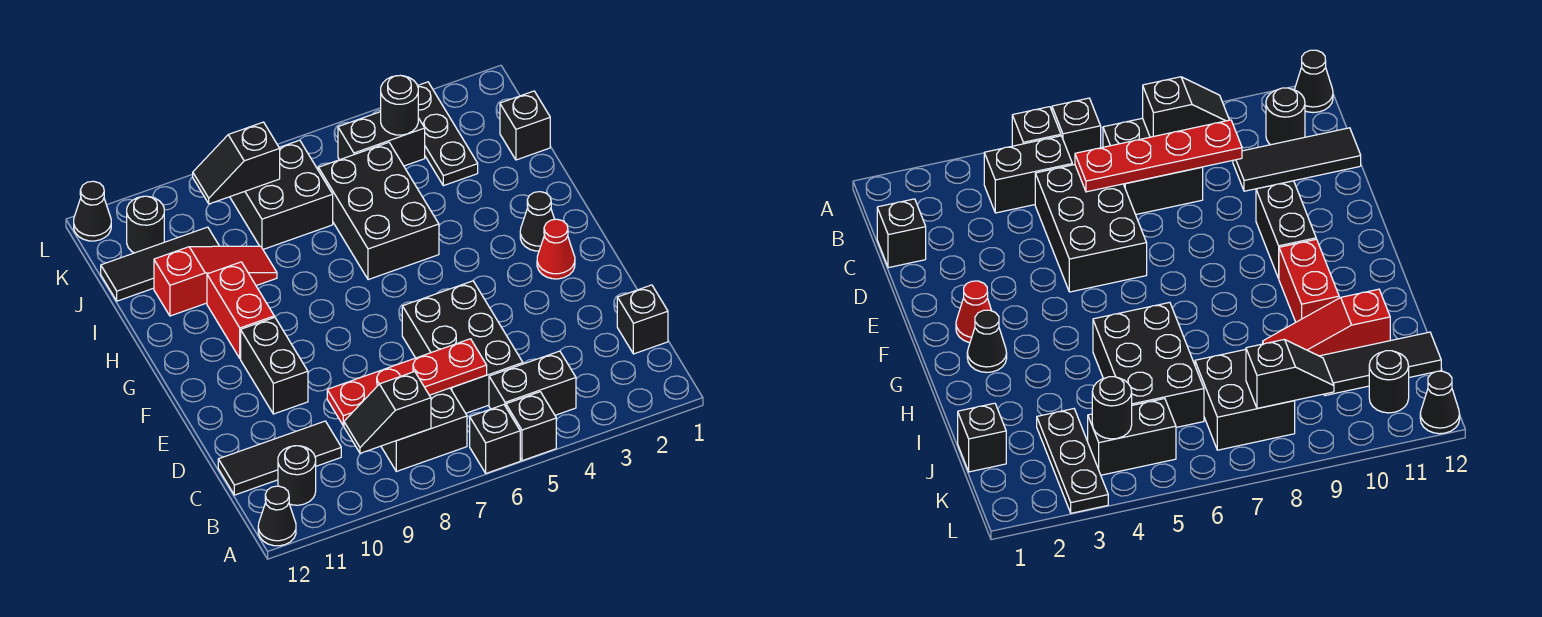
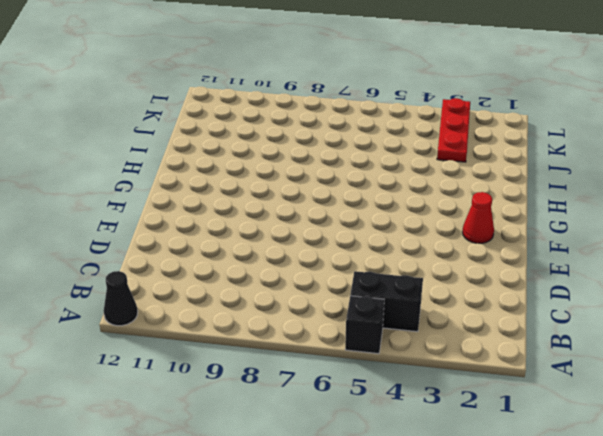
red 1x3 plate [437,98,470,162] -> black 1x3 plate [418,82,478,186]
none -> black 1x1 brick [470,405,520,473]
none -> black 2x2 brick [381,388,467,471]
none -> black 1x1 round brick [278,446,316,505]

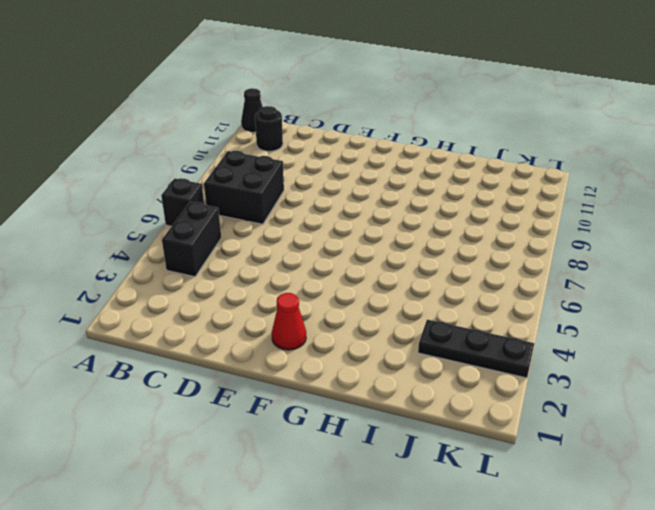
none -> black 1x1 brick [506,392,556,461]
none -> black 1x1 brick [617,285,668,354]
none -> black 2x3 brick [402,281,523,413]

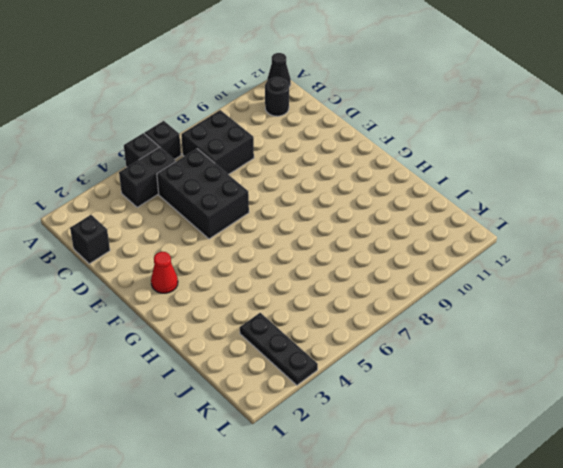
none -> black 1x3 tile [218,421,341,495]
none -> black 1x2 brick [241,317,308,414]
none -> black 1x1 cone [520,192,555,251]

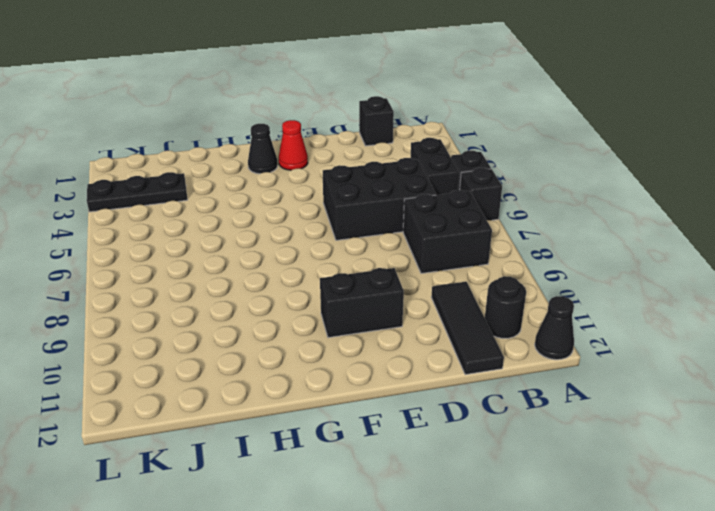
none -> red 1x2 brick [207,262,274,358]
none -> black 2x3 brick [318,142,439,280]
none -> red 1x3 slope [154,246,277,316]

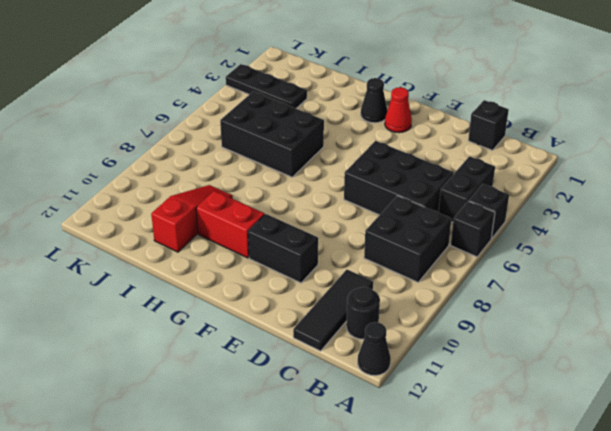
none -> black 1x1 brick [500,91,550,160]
none -> black 2x2 brick [230,140,333,249]
none -> black 1x3 tile [101,227,219,301]

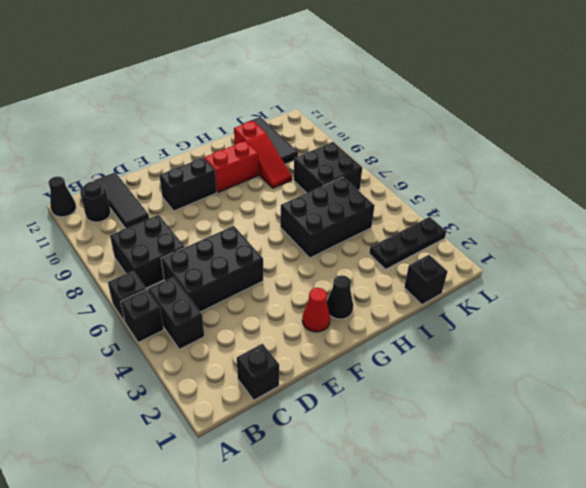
none -> black 1x2 brick [338,112,425,166]
none -> black 1x1 round brick [127,196,164,253]
none -> black 1x1 cone [74,181,111,241]

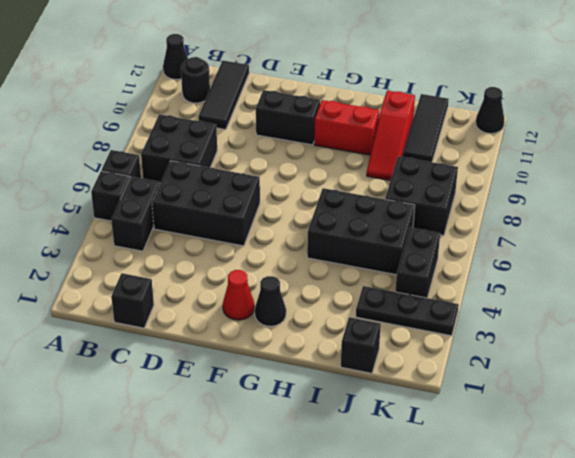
none -> black 1x1 round brick [127,196,164,253]
none -> black 1x2 slope [344,372,431,453]
none -> red 1x4 plate [327,339,487,426]

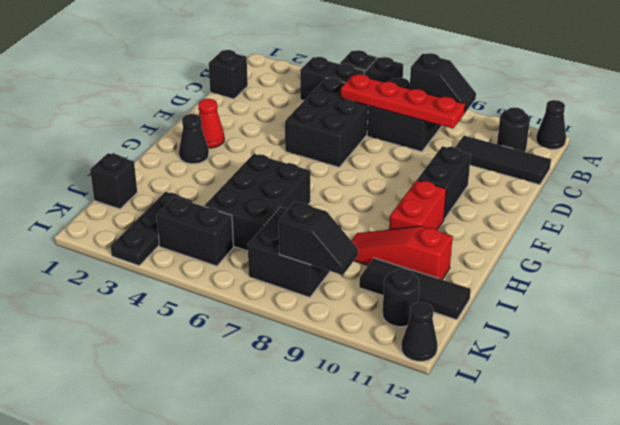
none -> black 1x1 round brick [381,75,418,135]

